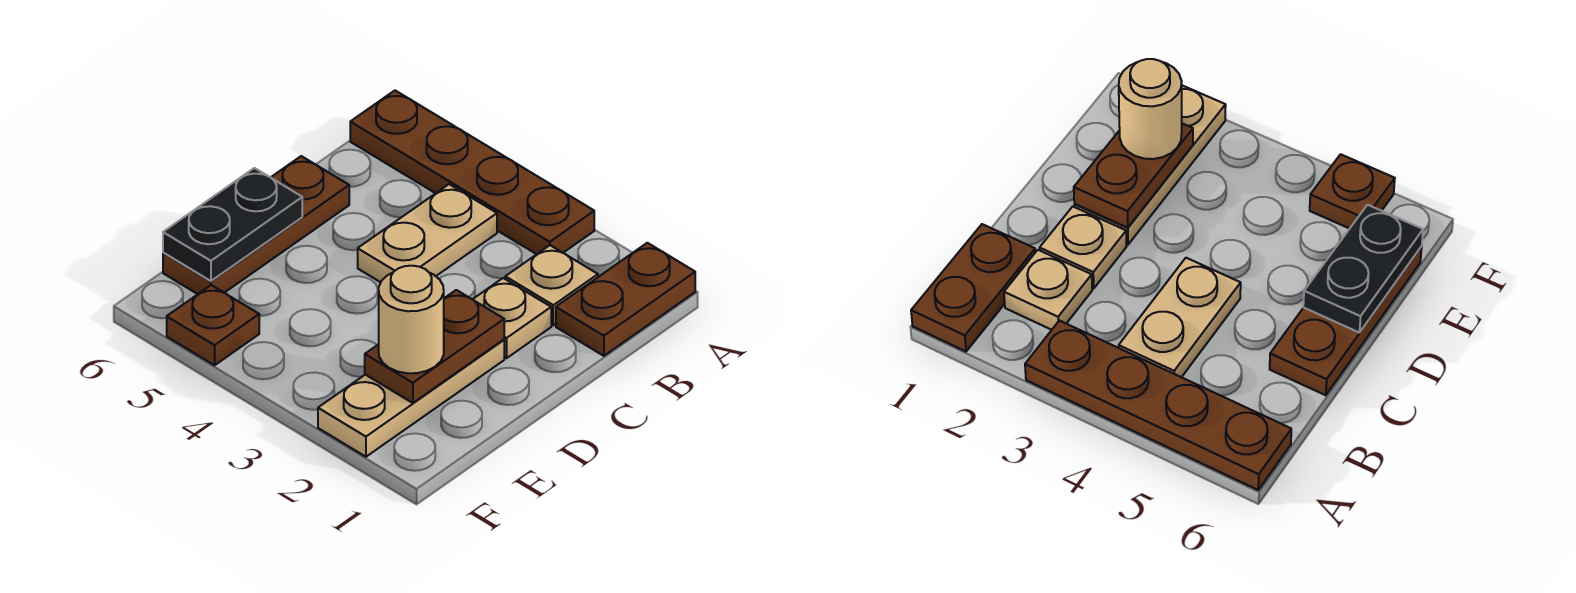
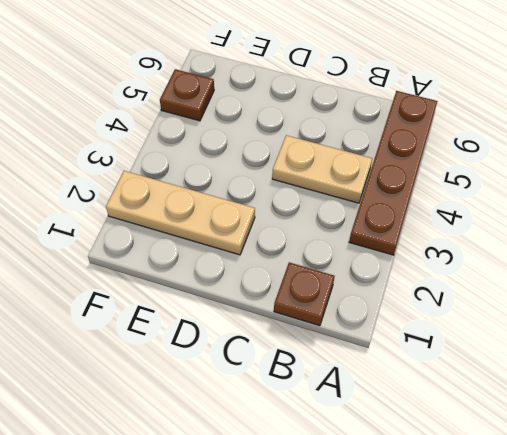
brown 1x1 plate [274,262,335,326] -> brown 1x2 plate [556,243,695,356]
none -> tan 1x1 plate [505,245,598,325]
none -> tan 1x1 plate [473,278,551,358]

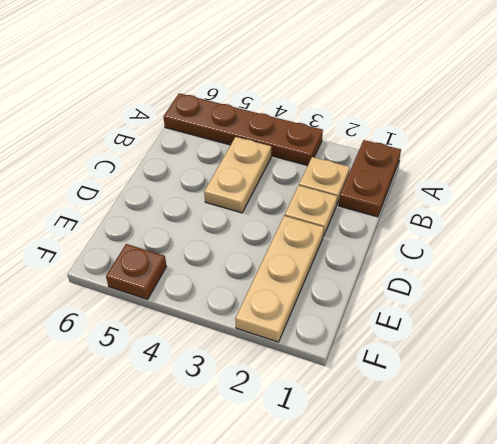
none -> brown 1x3 plate [163,156,349,294]
none -> brown 1x2 plate [365,290,504,403]

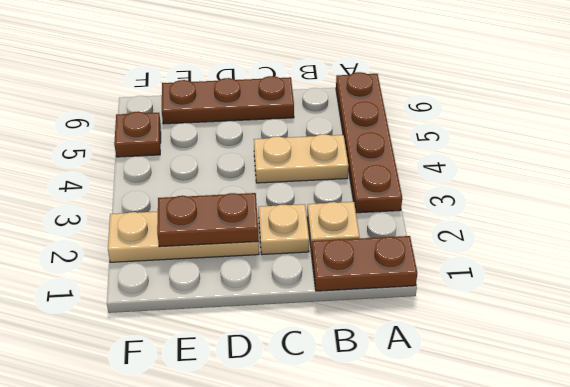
none -> black 1x2 plate [163,168,302,281]
none -> tan 1x1 round brick [379,266,444,373]

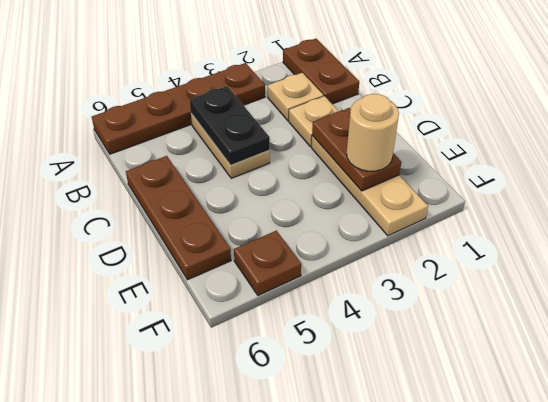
black 1x2 plate [190,86,270,165] -> black 1x2 plate moved to [163,168,302,281]

